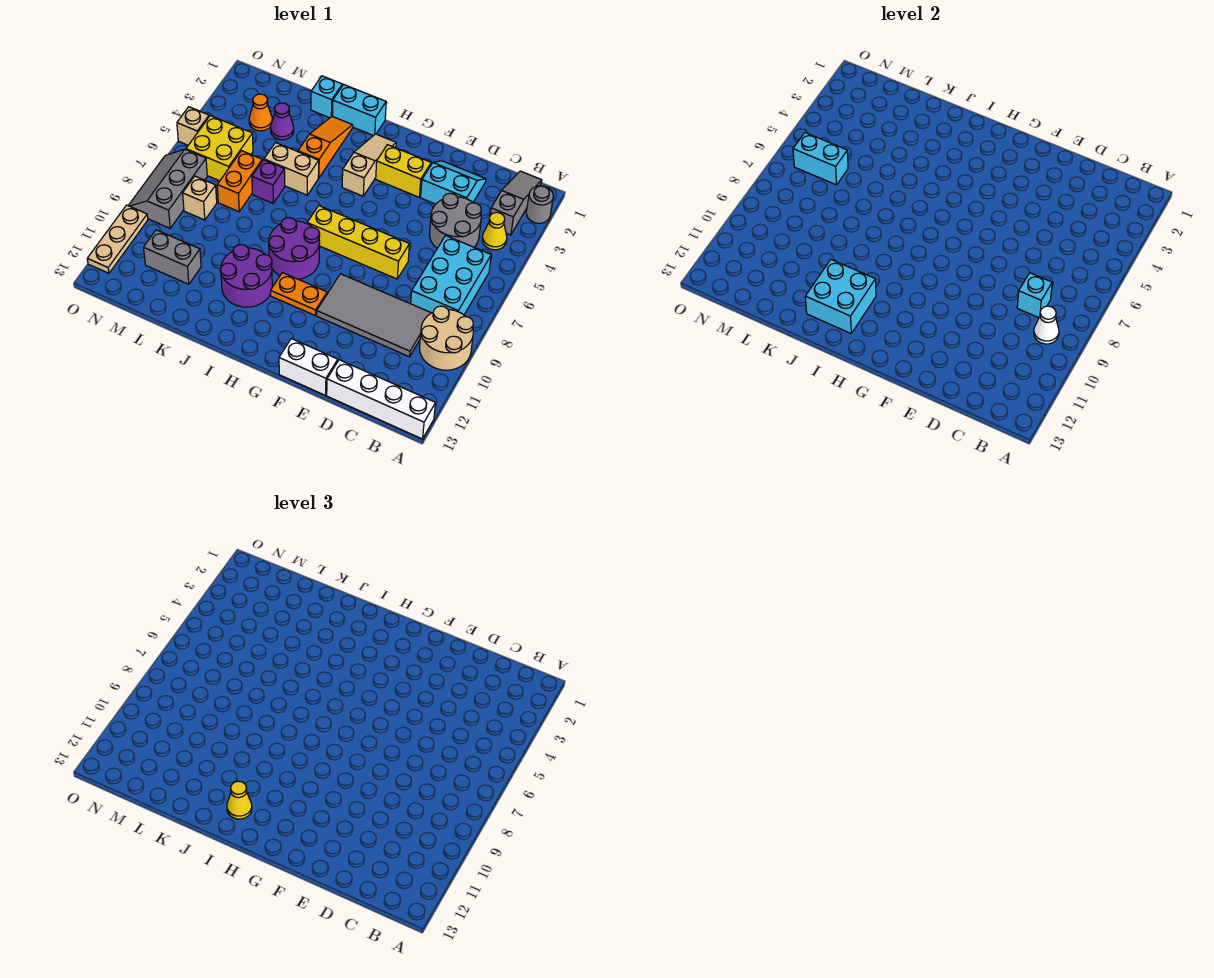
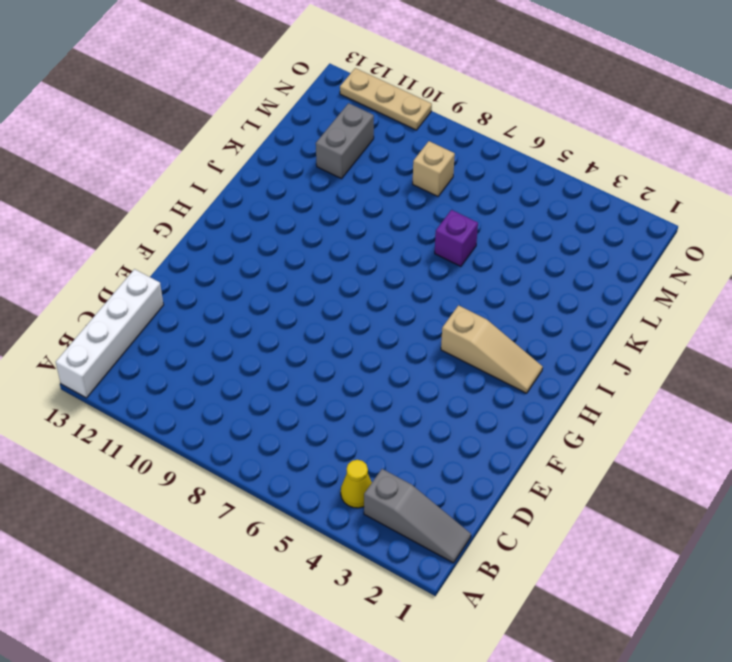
none -> grey 1x1 round brick [526,186,553,223]
none -> tan 2x2 round brick [420,306,473,370]
none -> cyan 2x3 brick [411,236,491,315]
none -> grey 2x2 round brick [429,193,481,248]

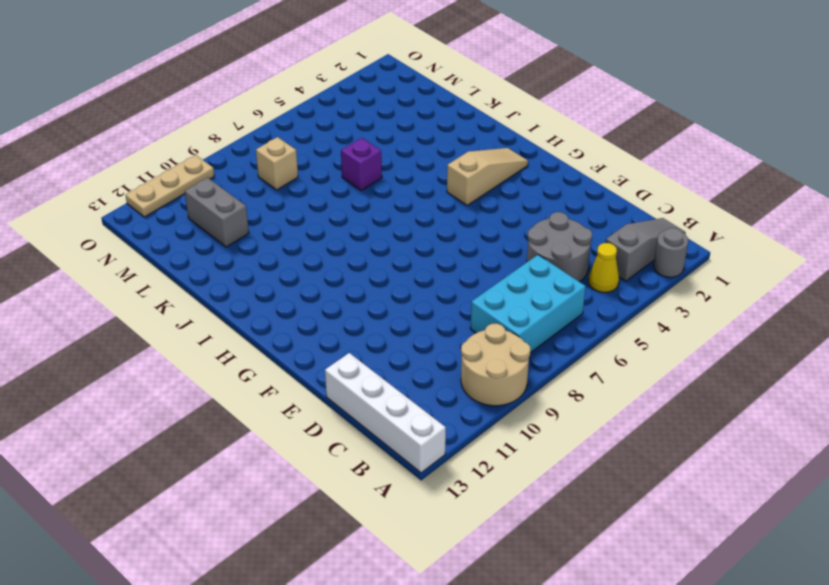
none -> grey 2x4 tile [317,274,431,357]
none -> cyan 2x2 slope [421,161,486,204]
none -> yellow 1x4 brick [307,206,409,279]
none -> white 1x2 brick [279,339,338,395]

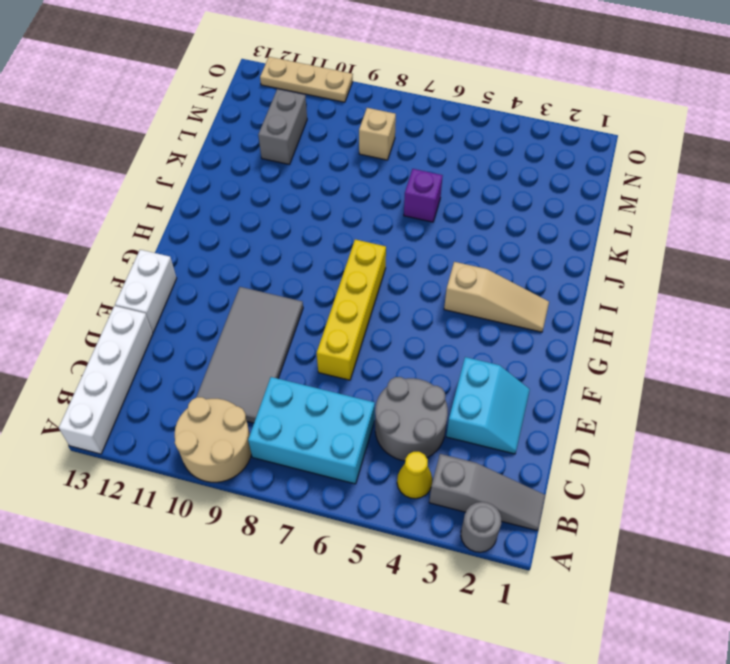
none -> yellow 1x2 brick [376,145,431,197]
none -> orange 1x2 plate [271,273,327,316]
none -> purple 2x2 round brick [269,218,320,279]
none -> cyan 1x2 brick [332,85,386,136]

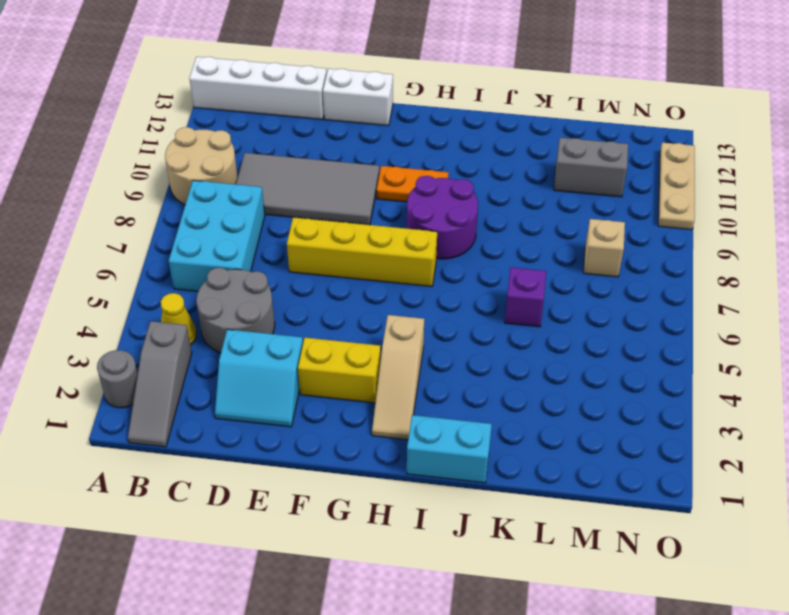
none -> purple 2x2 round brick [220,245,272,307]
none -> orange 1x3 slope [298,117,353,178]
none -> tan 1x2 brick [264,143,319,195]
none -> cyan 1x1 brick [311,76,342,118]

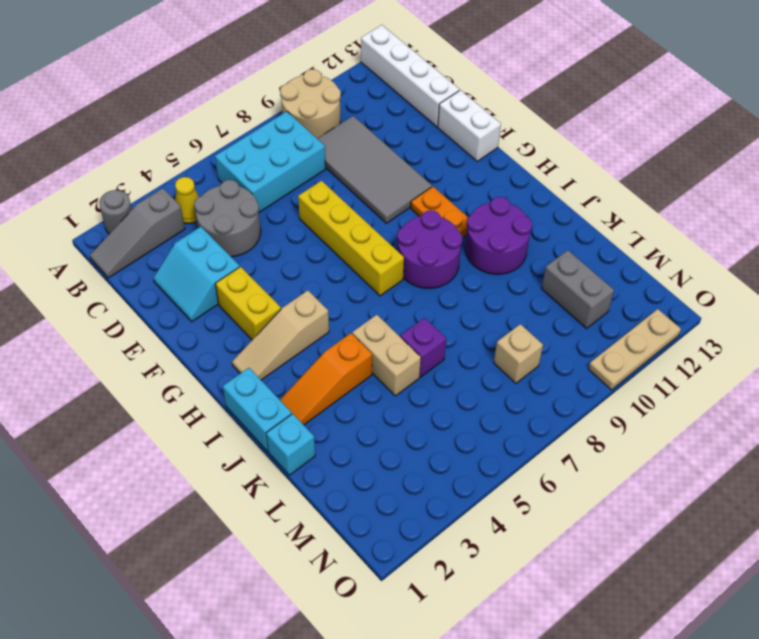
none -> purple 1x1 cone [271,103,294,140]
none -> orange 1x2 brick [217,151,262,212]
none -> orange 1x1 cone [249,94,272,131]
none -> yellow 2x2 brick [186,116,253,181]

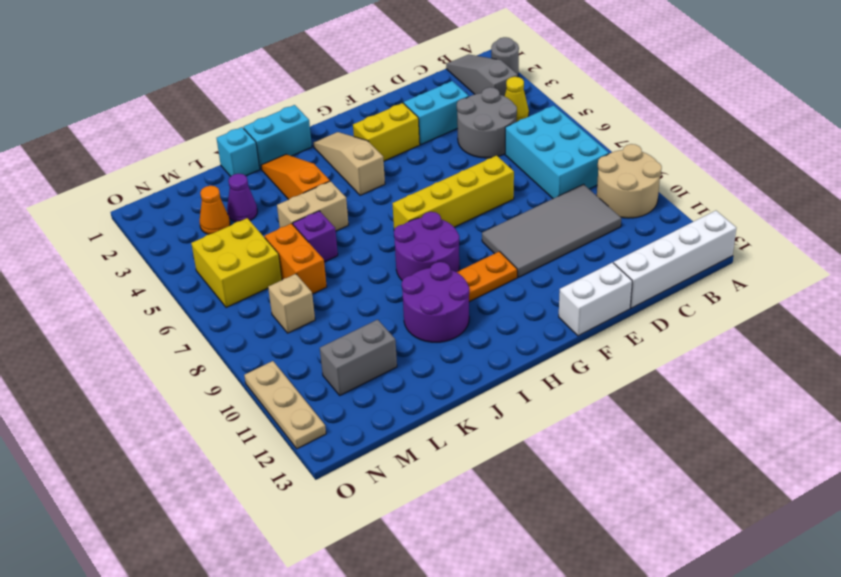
none -> grey 2x3 slope [128,149,207,228]
none -> tan 1x1 brick [177,107,209,145]
none -> white 1x1 cone [1034,306,1059,344]
none -> cyan 1x1 brick [1017,273,1052,318]

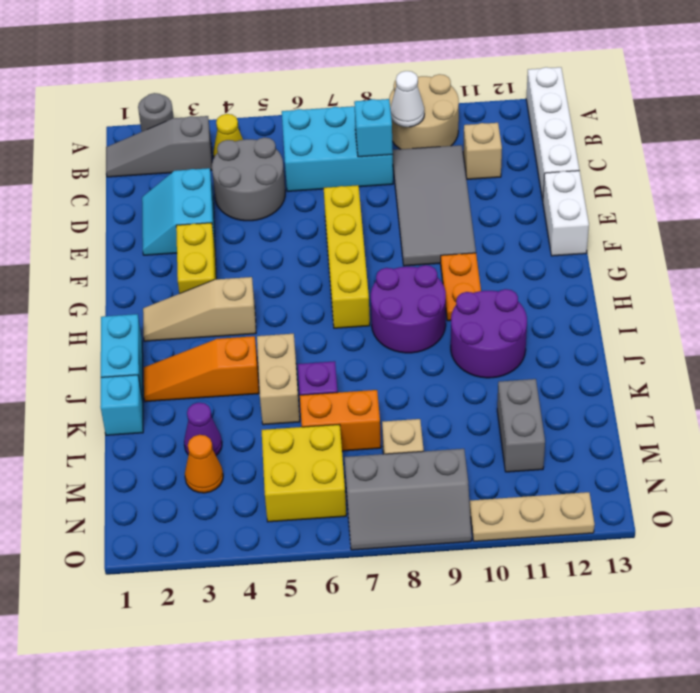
tan 1x1 brick [463,123,502,179] -> tan 1x1 brick moved to [177,107,209,145]
none -> cyan 2x2 brick [805,260,876,333]
none -> cyan 1x2 brick [793,133,848,185]
none -> yellow 1x1 cone [227,781,252,819]

